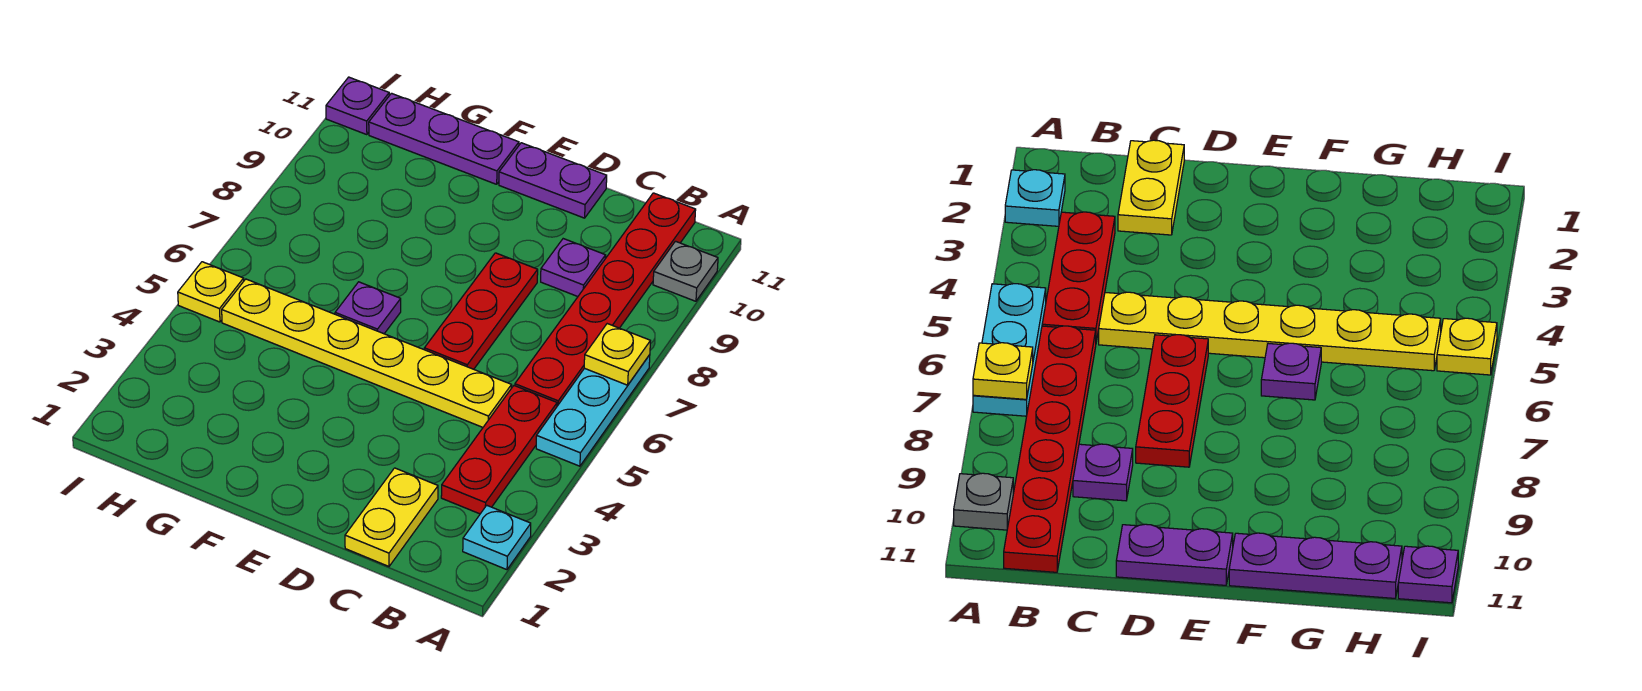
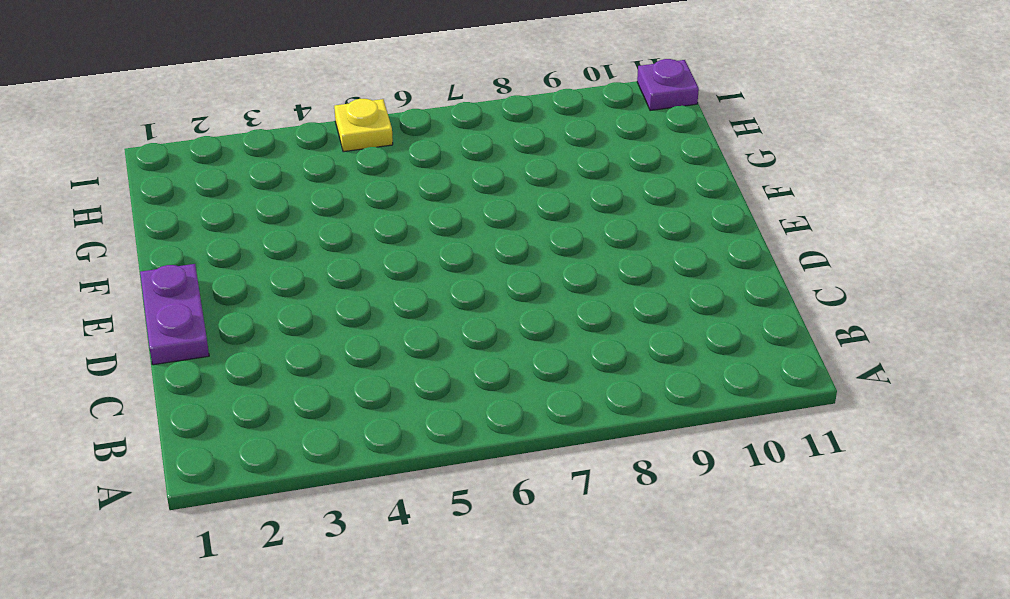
purple 1x2 plate [140,264,209,365] -> purple 1x2 plate moved to [499,143,607,218]
none -> cyan 1x1 plate [463,505,531,570]
none -> cyan 1x3 plate [536,355,650,466]
none -> grey 1x1 plate [653,241,718,301]

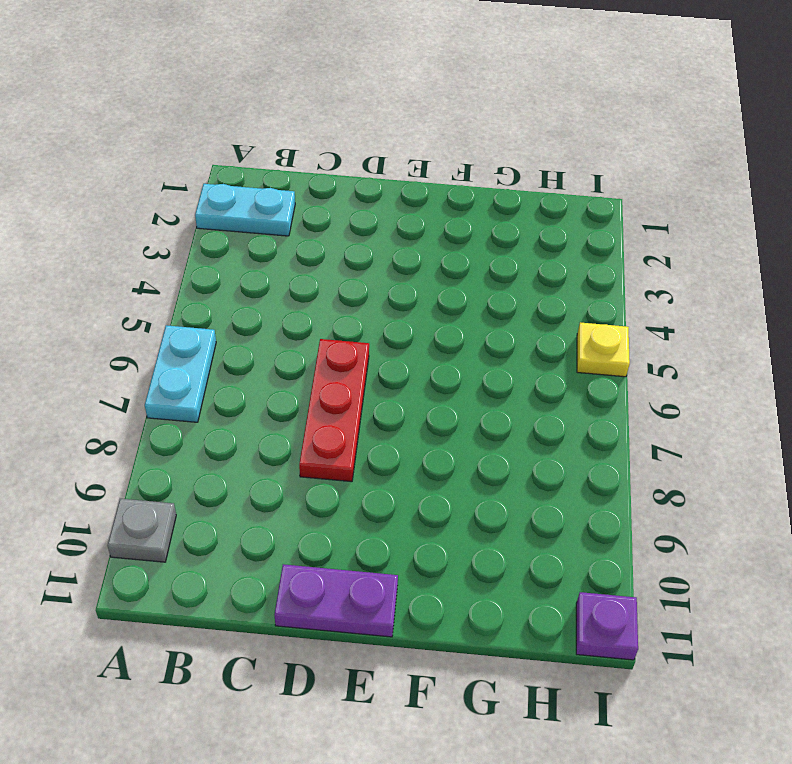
cyan 1x2 plate [195,184,295,236] -> cyan 1x1 plate [463,505,531,570]
cyan 1x2 plate [145,325,216,422] -> cyan 1x3 plate [536,355,650,466]
none -> red 1x3 plate [441,385,557,514]
none -> red 1x6 plate [515,193,696,406]
none -> yellow 1x2 plate [345,468,438,566]

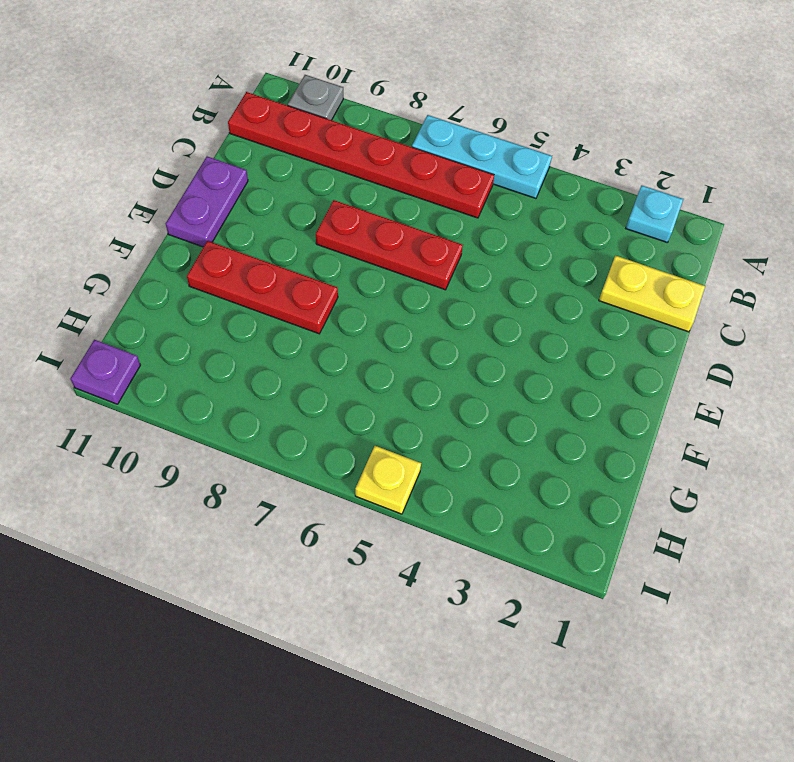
red 1x3 plate [187,241,338,334] -> red 1x3 plate moved to [441,385,557,514]
none -> yellow 1x6 plate [222,279,512,427]
none -> purple 1x1 plate [541,239,606,296]
none -> purple 1x1 plate [335,282,401,334]

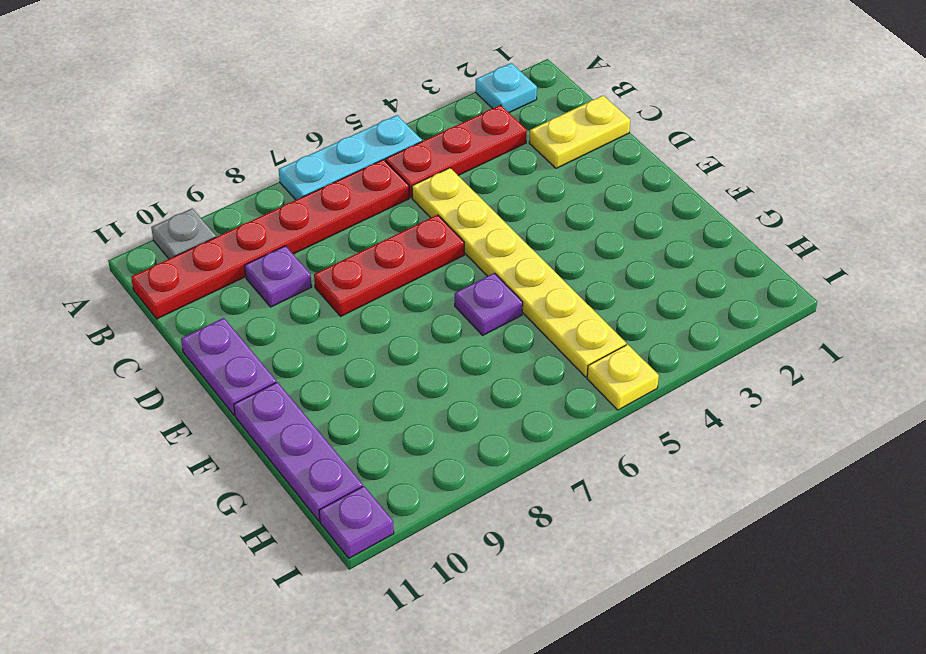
none -> yellow 1x1 plate [584,324,650,385]

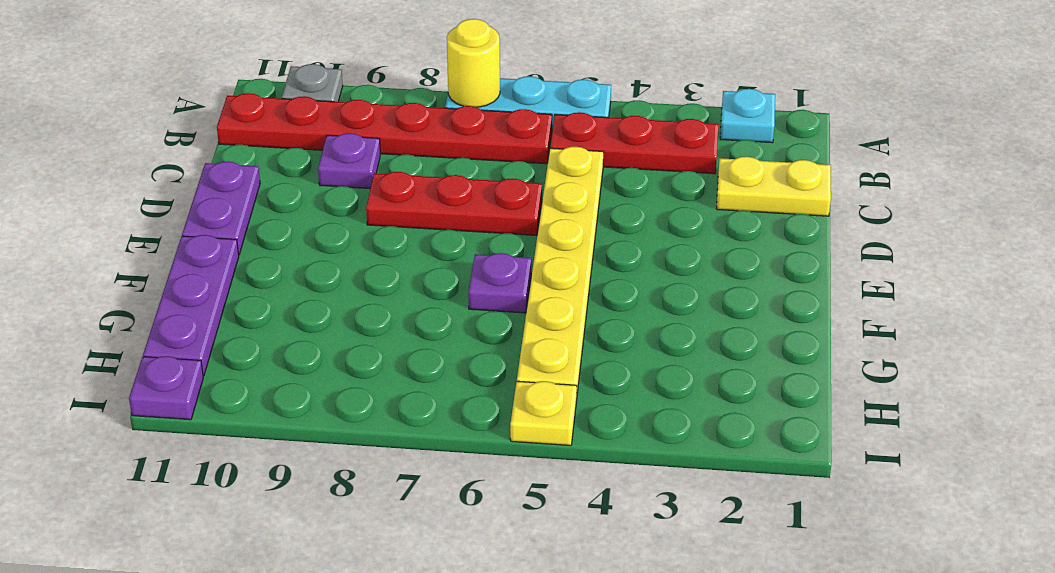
yellow 1x1 round brick [447,19,500,107] -> yellow 1x1 plate [584,324,650,385]

